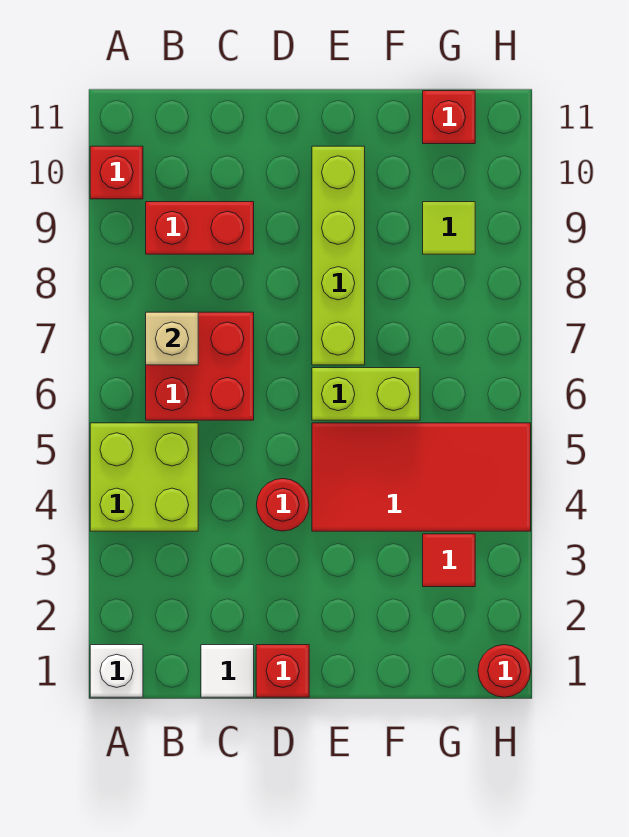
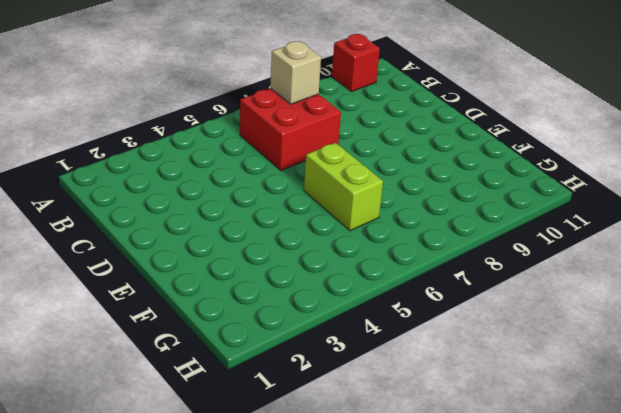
none -> white 1x1 brick [90,645,143,697]
none -> lime 2x2 brick [90,423,198,531]
none -> red 1x2 brick [146,202,254,254]

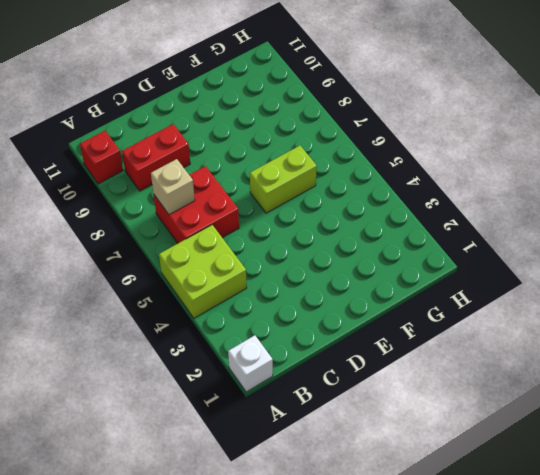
none -> white 1x1 tile [201,645,254,697]
none -> red 1x1 brick [256,645,309,697]
none -> red 1x1 round brick [257,479,309,531]

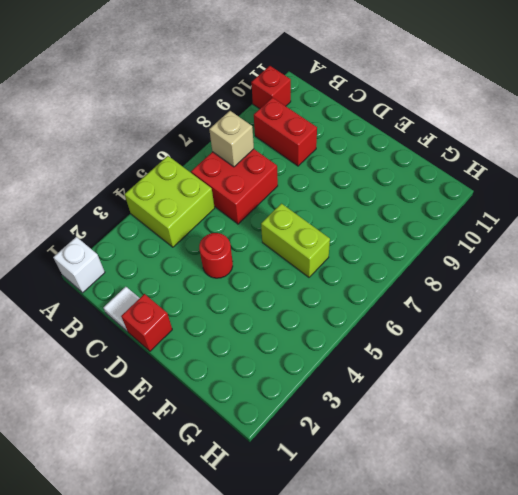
none -> red 2x4 tile [312,423,531,531]
none -> lime 1x4 brick [312,146,365,365]
none -> red 1x1 tile [423,534,475,587]

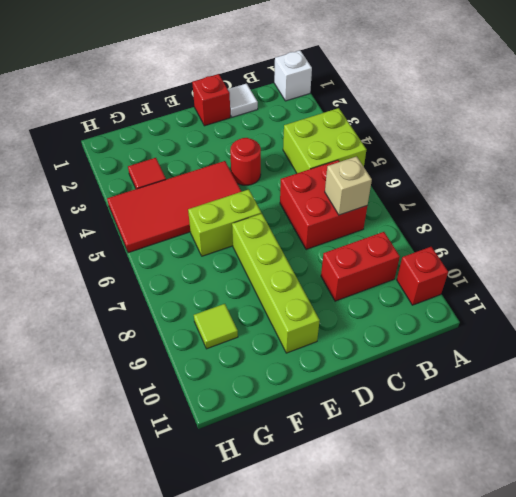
none -> red 1x1 brick [423,91,475,144]
none -> red 1x1 round brick [478,645,531,697]

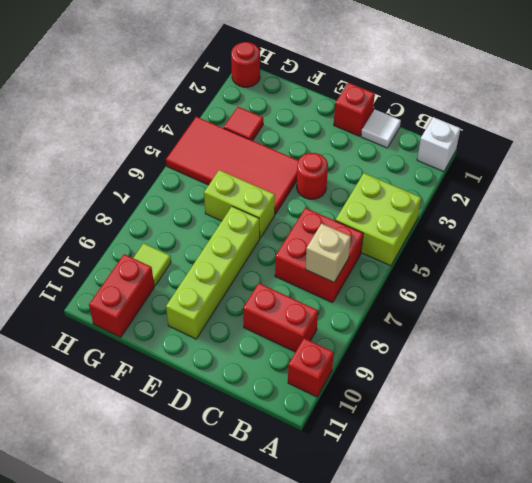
red 1x2 brick [89,254,154,337] -> red 1x1 brick [423,91,475,144]

